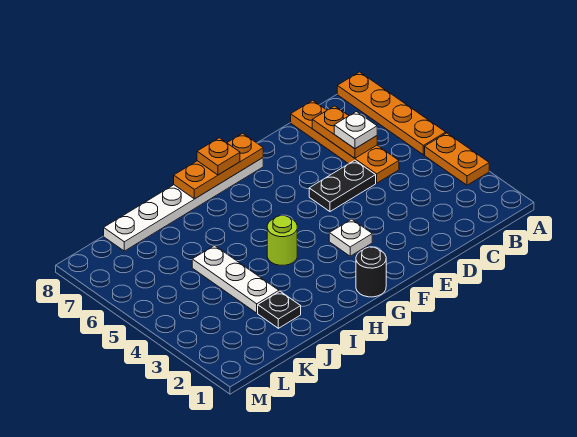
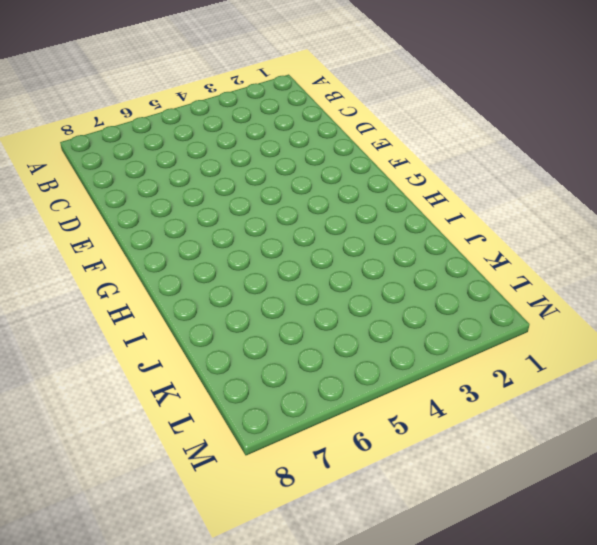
none -> orange 1x2 plate [425,133,489,185]
none -> orange 1x4 plate [337,72,446,155]
none -> orange 1x4 plate [291,100,399,183]

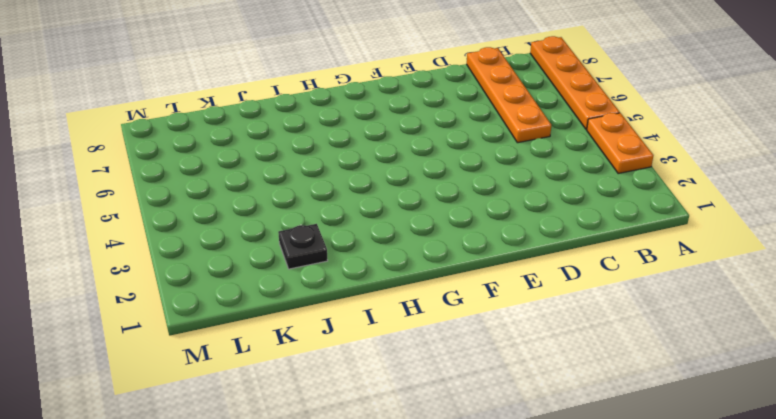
none -> black 1x2 plate [309,160,376,211]
none -> white 1x1 plate [329,219,372,256]
none -> white 1x6 plate [104,158,263,251]

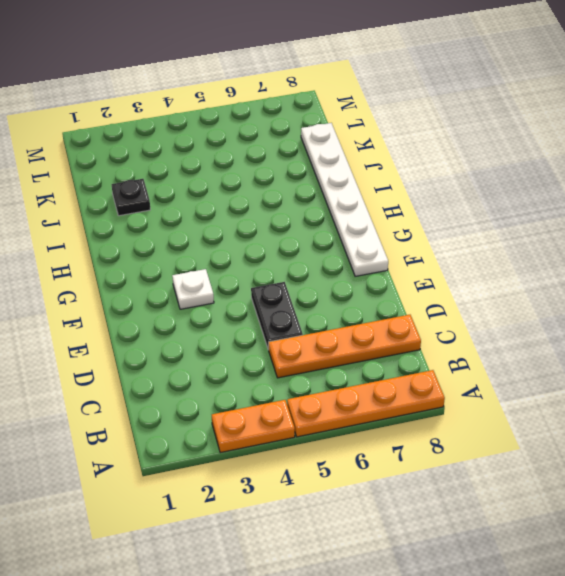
none -> black 1x1 round brick [356,247,386,297]
none -> lime 1x1 round brick [267,216,297,265]
none -> white 1x3 plate [192,245,279,313]

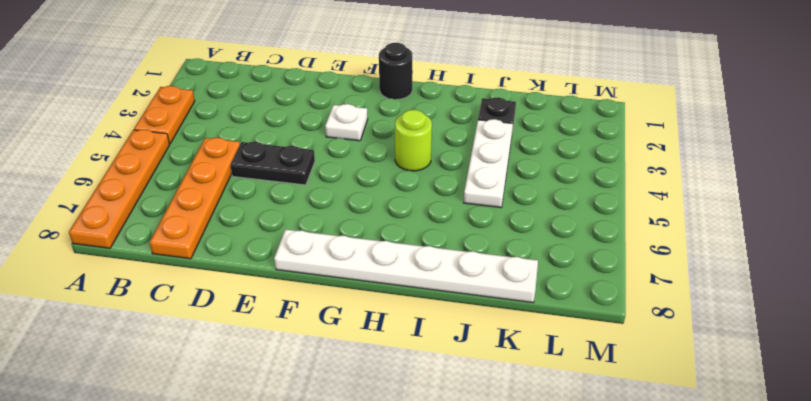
none -> orange 1x2 plate [312,106,377,158]
none -> orange 1x3 plate [174,133,263,199]
none -> white 1x1 plate [334,112,377,149]

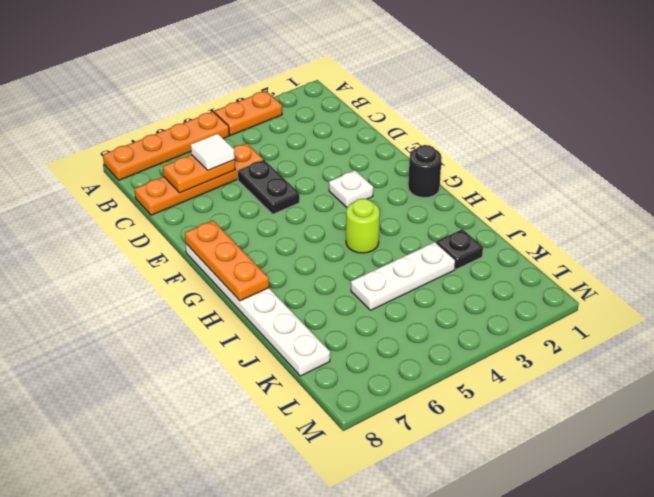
white 1x1 tile [191,134,235,170] -> white 1x1 plate [334,112,377,149]
none -> orange 1x1 plate [197,138,240,175]

